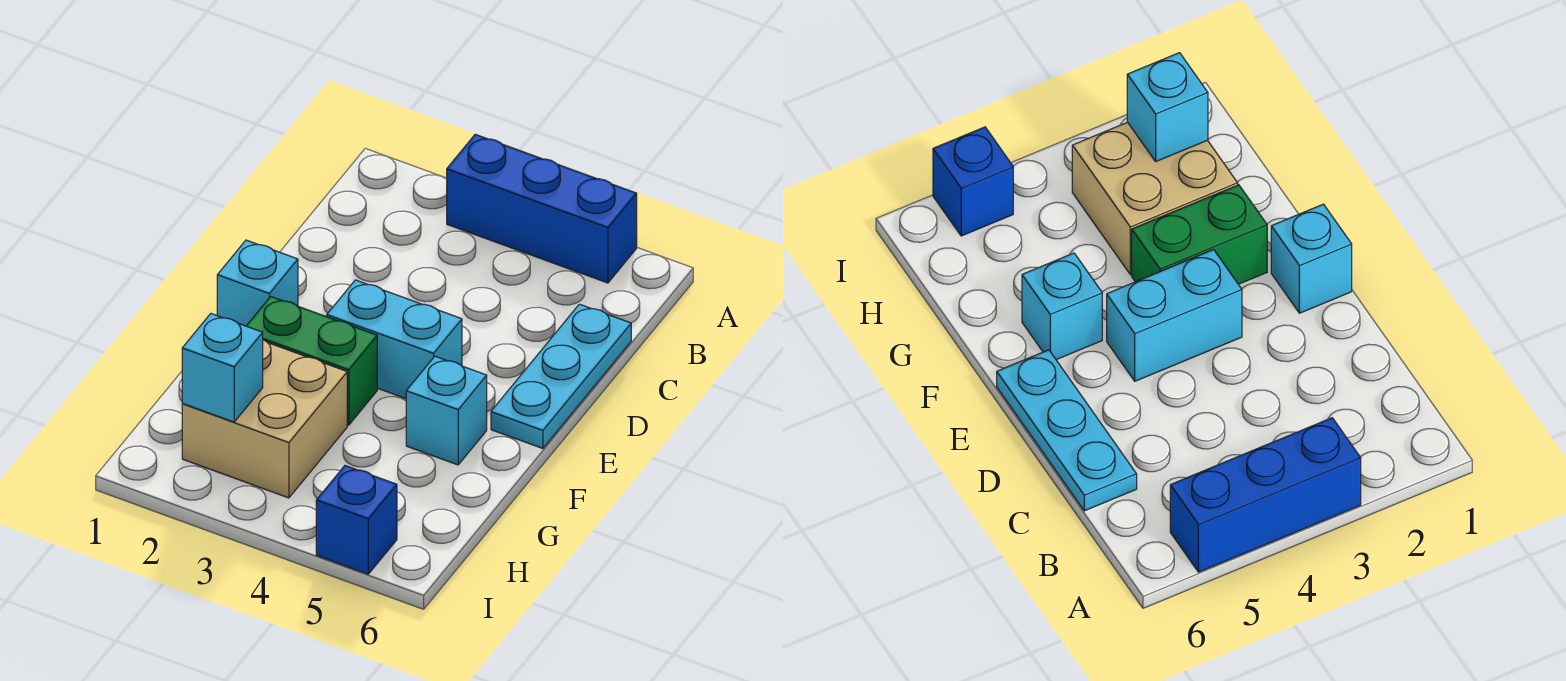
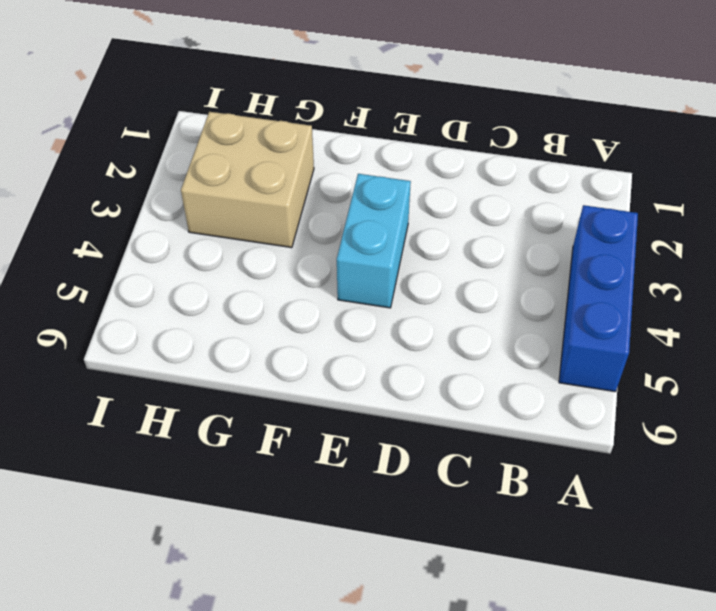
none -> cyan 1x3 plate [491,304,631,448]
none -> cyan 1x1 brick [217,240,298,326]

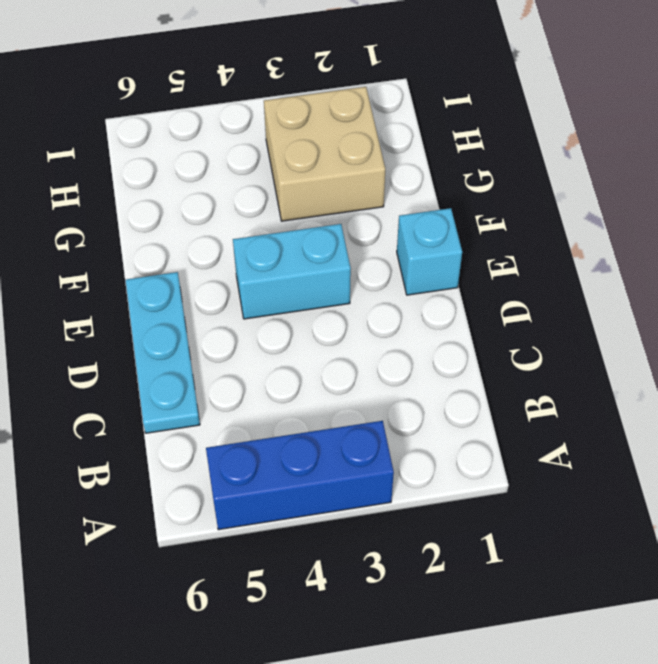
none -> green 1x2 brick [247,297,377,425]
none -> cyan 1x1 brick [406,356,487,465]

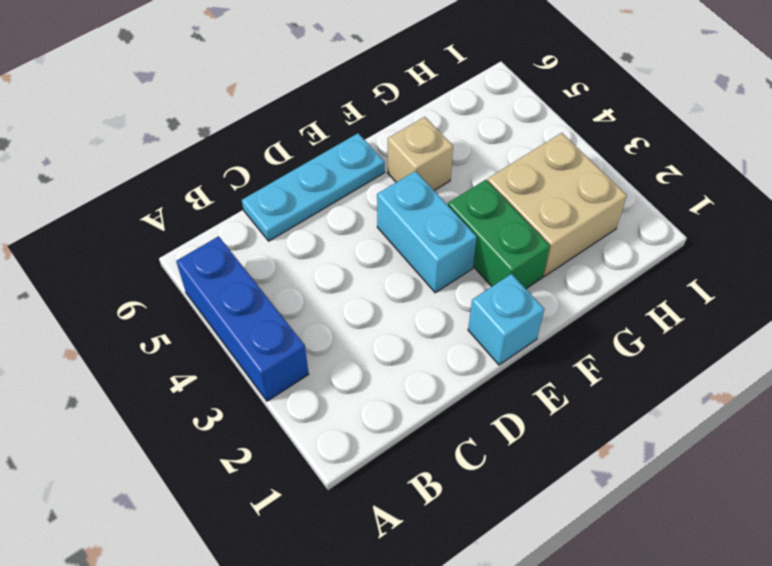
tan 1x1 brick [388,117,453,191] -> cyan 1x1 brick [406,356,487,465]
none -> blue 1x1 brick [316,466,397,574]
none -> cyan 1x1 brick [182,314,263,422]

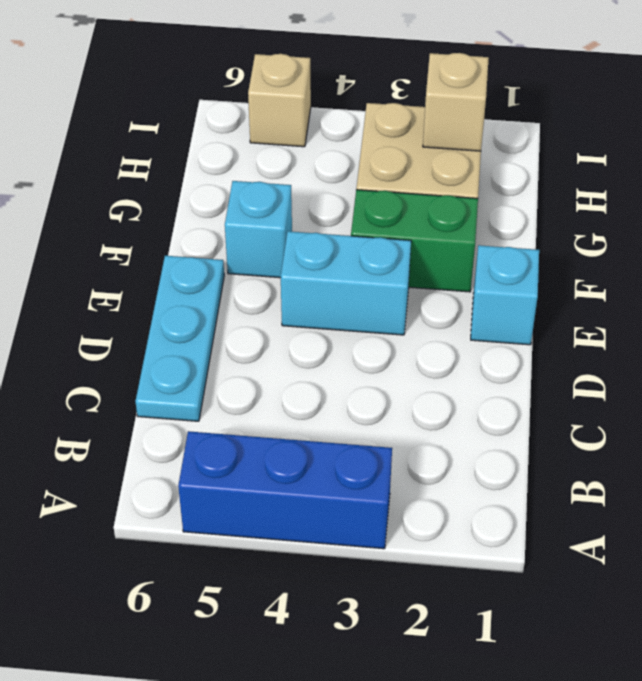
tan 1x1 brick [423,53,489,151] -> cyan 1x1 brick [182,314,263,422]
tan 1x1 brick [248,54,311,147] -> blue 1x1 brick [316,466,397,574]

